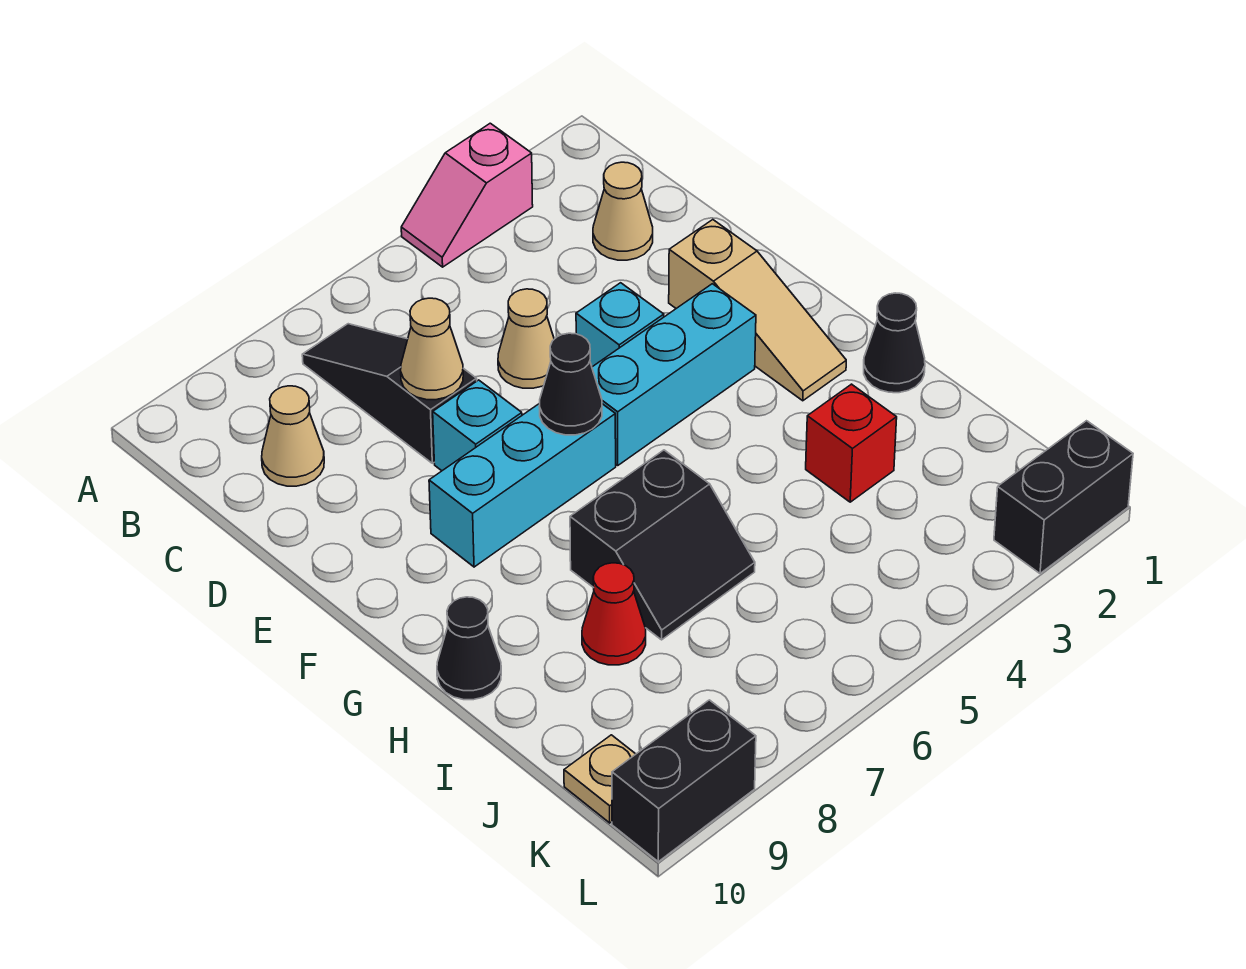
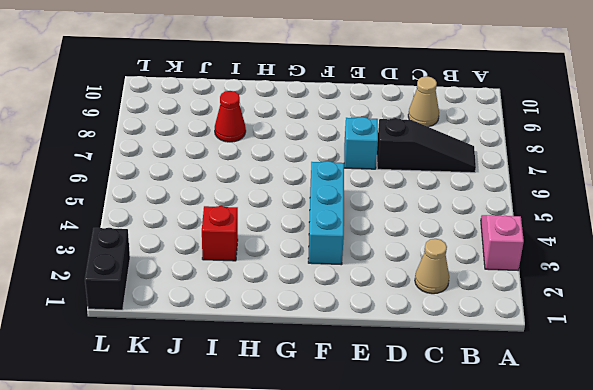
none -> tan 1x1 cone [498,289,554,388]
none -> tan 1x3 slope [669,220,846,401]
none -> cyan 1x1 brick [576,283,664,367]

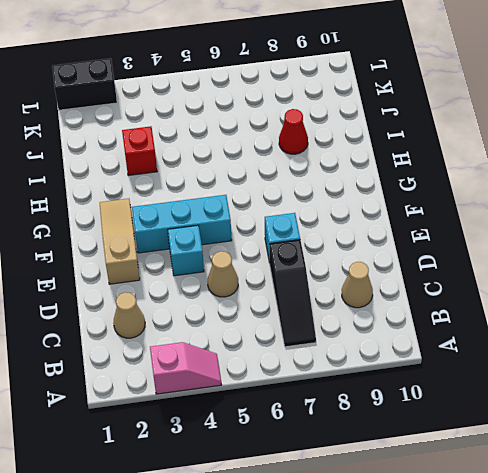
none -> cyan 1x3 brick [429,403,616,567]
none -> black 1x1 cone [864,293,925,393]
none -> black 2x2 slope [570,450,755,640]

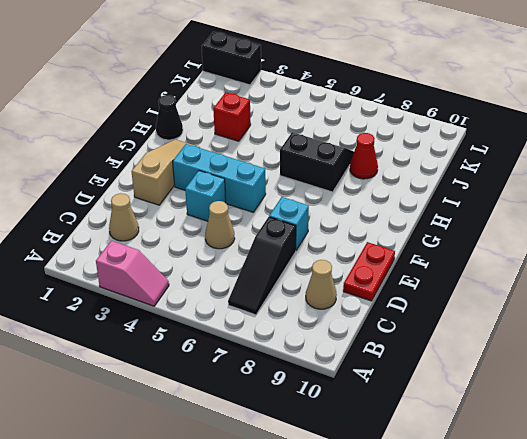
red 1x2 plate [343,242,395,301] -> none
none -> cyan 1x3 brick [429,403,616,567]
none -> black 1x1 cone [437,597,501,700]
none -> tan 1x1 plate [564,735,635,823]

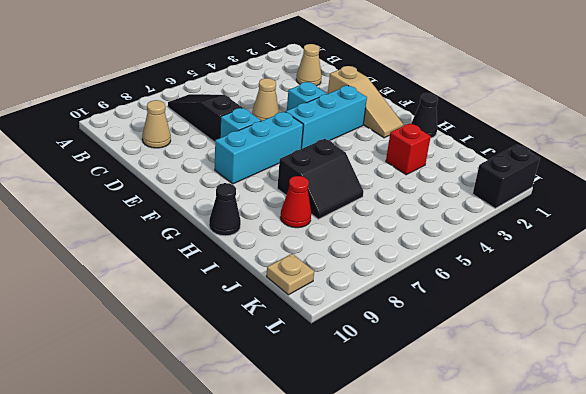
none -> pink 1x2 slope [401,123,533,267]
none -> black 1x2 brick [612,700,756,861]
none -> tan 1x1 cone [401,298,463,400]

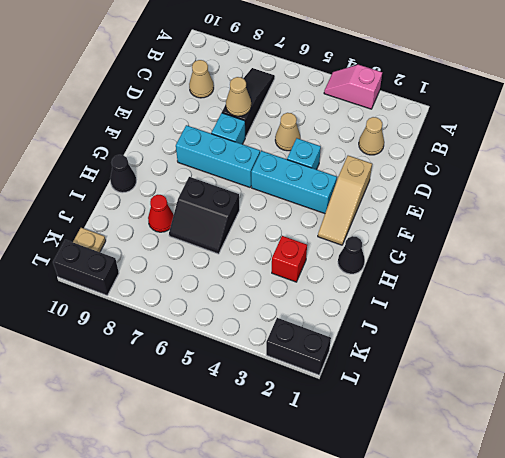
none -> black 1x1 cone [539,333,602,435]

